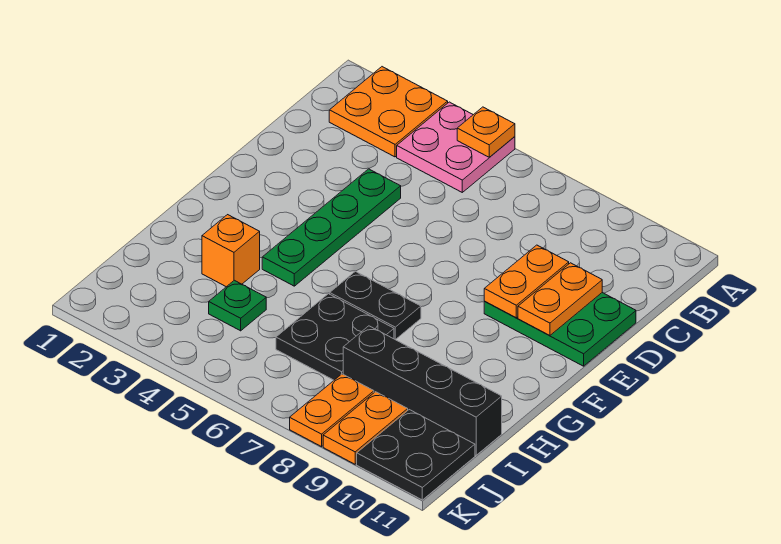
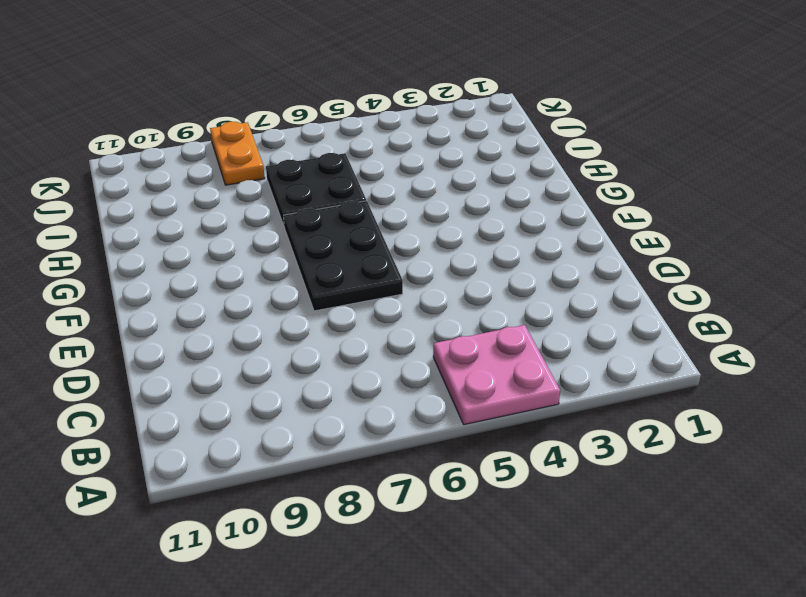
black 2x3 plate [284,201,403,311] -> black 1x2 plate [330,271,421,340]
none -> orange 2x2 plate [329,67,448,157]
none -> green 1x4 plate [262,169,401,286]
none -> green 2x3 plate [484,293,636,366]

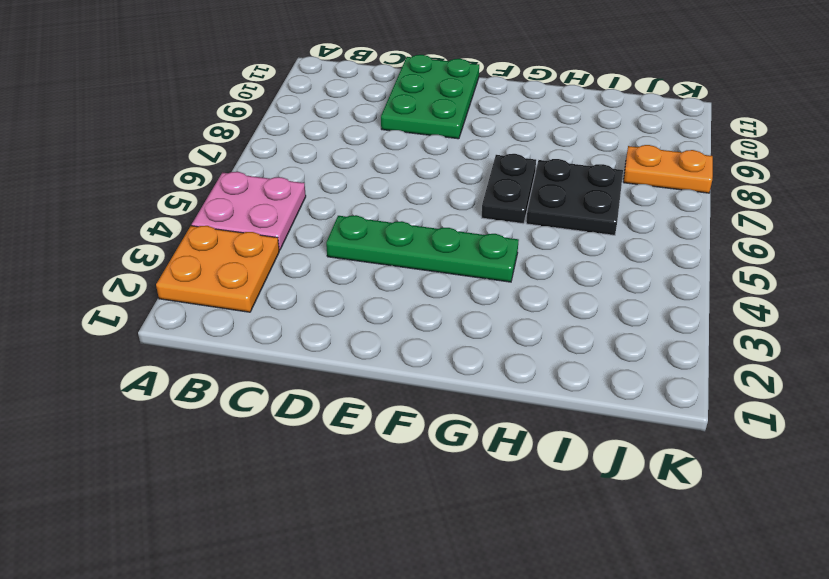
none -> orange 1x1 brick [202,215,260,287]
none -> green 1x1 plate [209,280,266,331]
none -> black 1x4 brick [343,326,502,455]

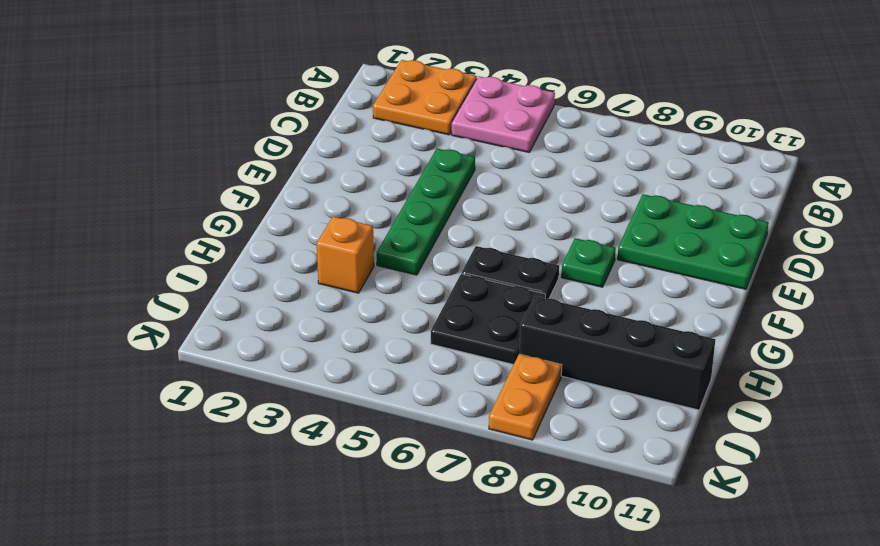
green 1x1 plate [562,238,616,287] -> green 1x1 plate moved to [209,280,266,331]
none -> orange 1x2 plate [323,392,408,464]
none -> black 2x2 plate [357,410,475,500]
none -> orange 1x1 plate [457,107,515,157]

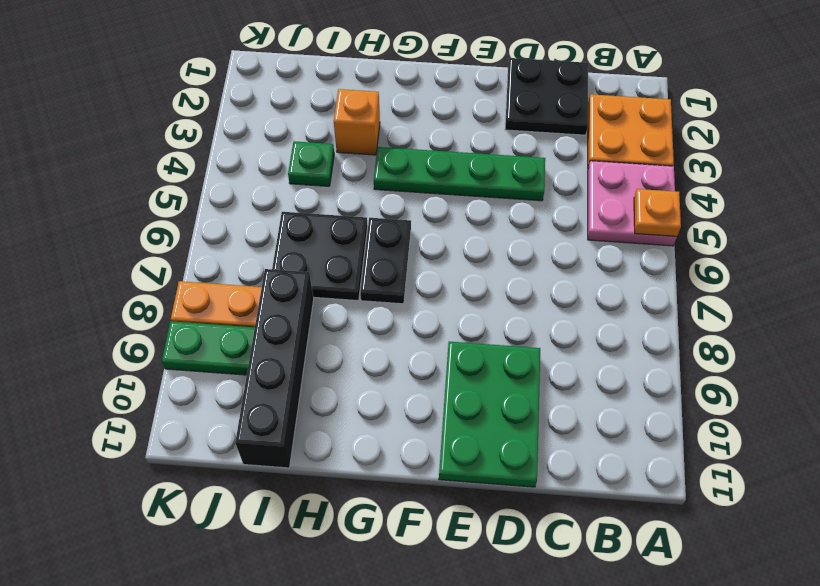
black 2x2 plate [505,58,588,135] -> black 2x2 plate moved to [357,410,475,500]
green 1x2 plate [162,321,255,375] -> orange 1x2 plate [323,392,408,464]
none -> orange 1x2 plate [484,245,569,318]
none -> orange 1x2 plate [518,263,602,335]

